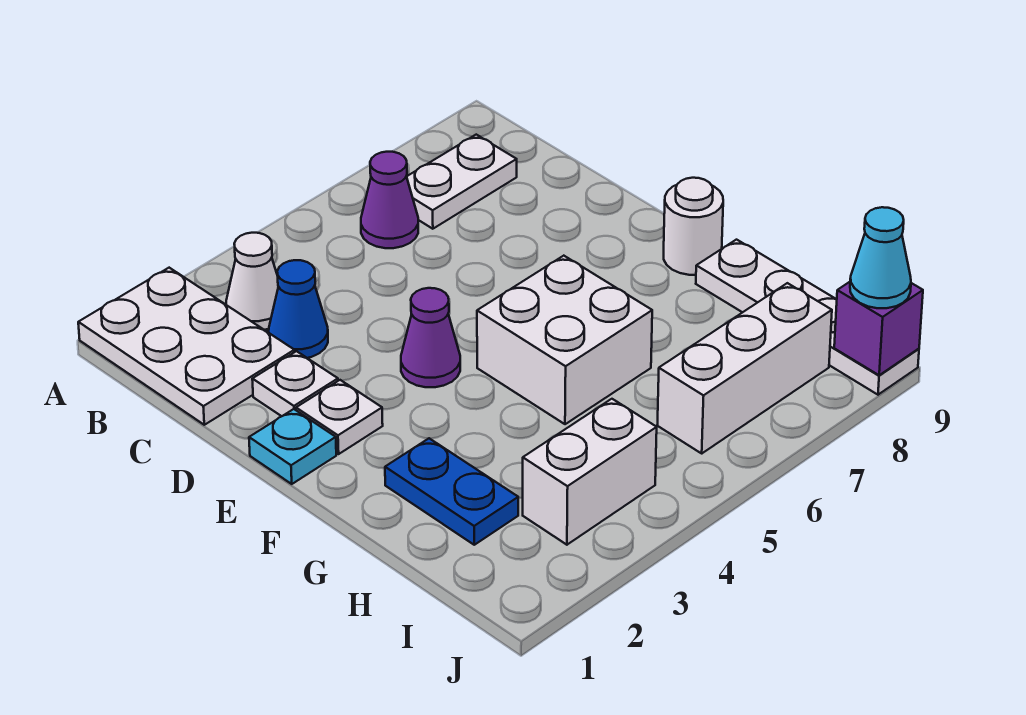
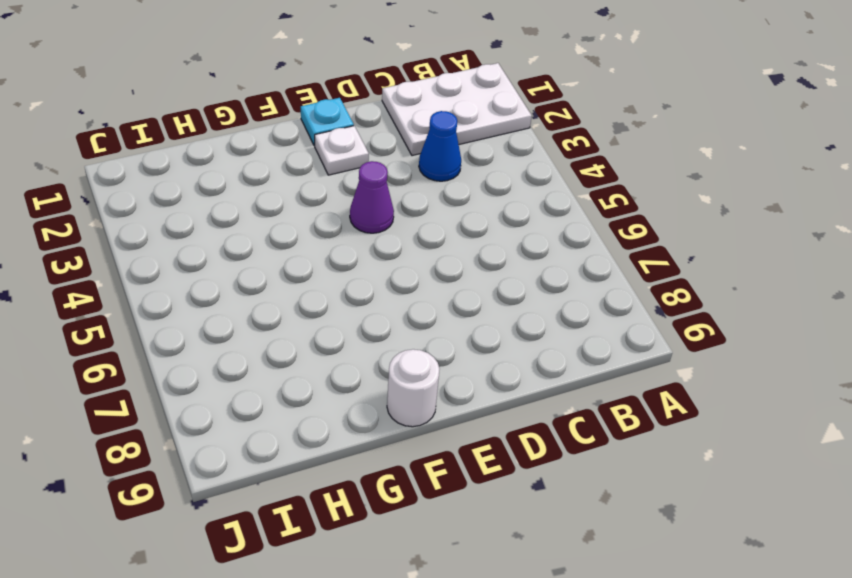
none -> white 1x1 cone [226,233,278,330]
none -> purple 1x1 cone [361,152,418,248]
none -> white 1x2 plate [407,135,517,229]

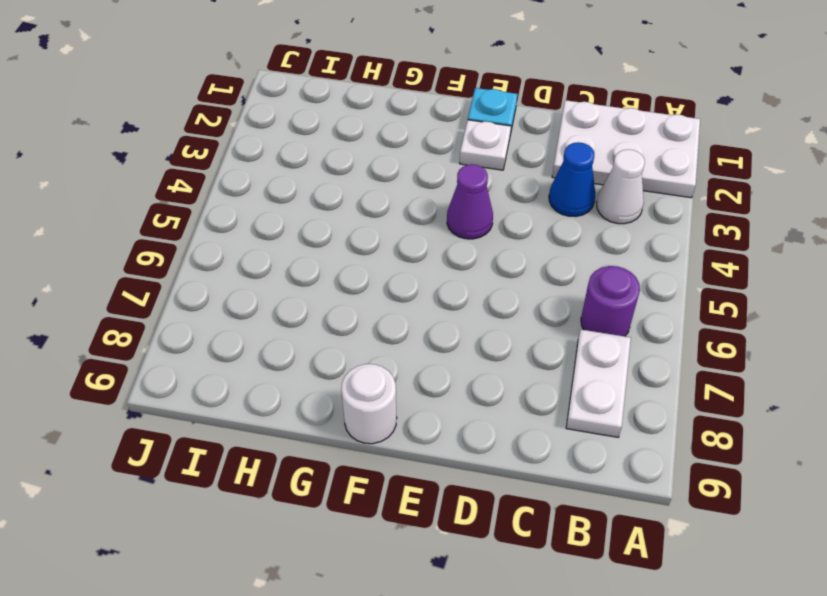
purple 1x1 round brick [581,266,640,336] -> purple 1x1 cone [361,152,418,248]
none -> white 1x1 plate [252,351,338,416]
none -> white 2x2 brick [477,256,652,424]
none -> blue 1x2 plate [385,438,518,545]

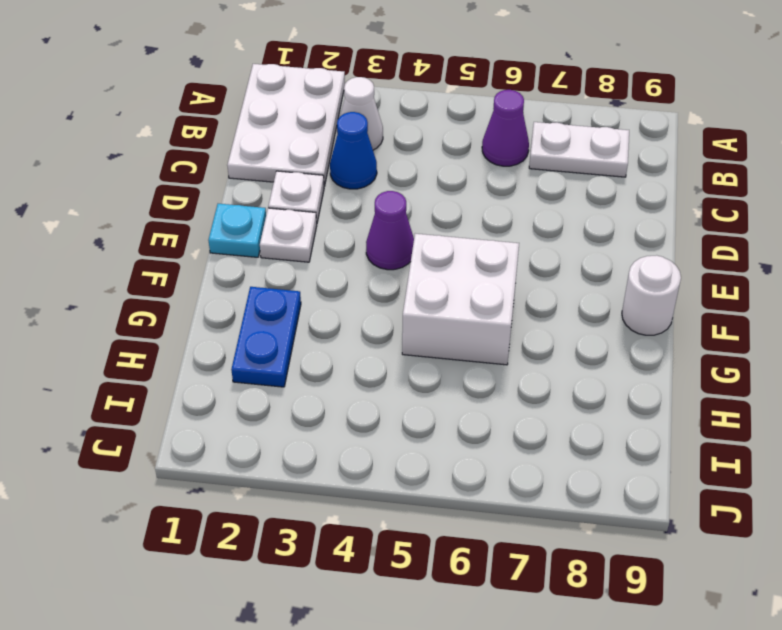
none -> white 1x4 plate [696,240,919,395]
none -> white 1x2 brick [523,399,657,545]
none -> white 1x3 brick [657,283,832,453]

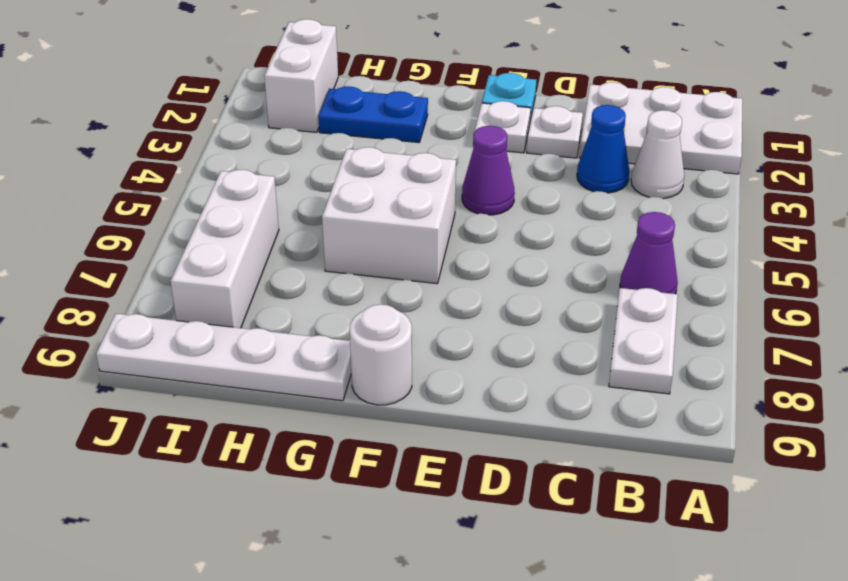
white 1x2 brick [264,19,338,132] -> white 1x2 brick moved to [523,399,657,545]
none -> purple 1x1 brick [834,282,923,375]
none -> cyan 1x1 cone [850,207,911,308]

